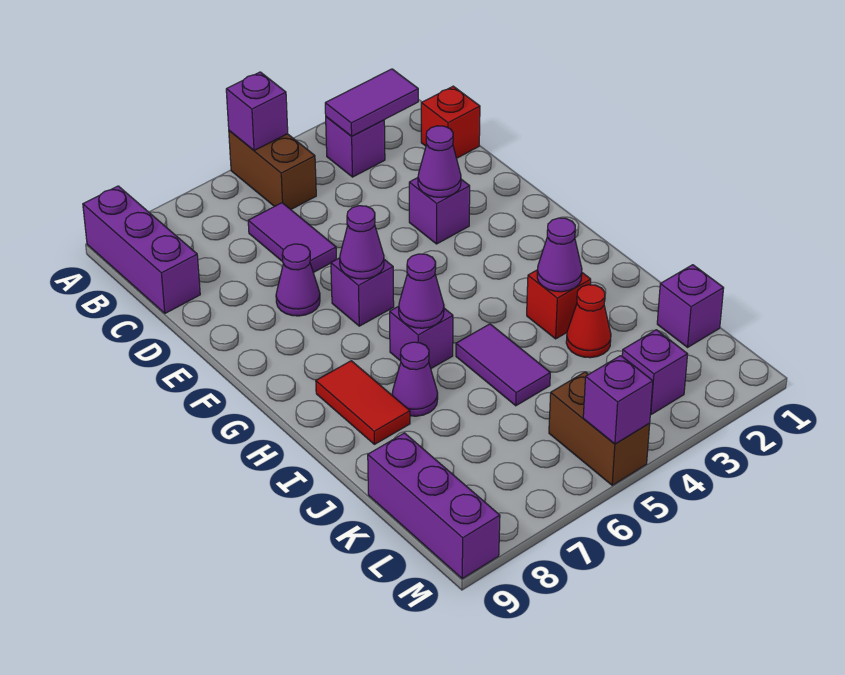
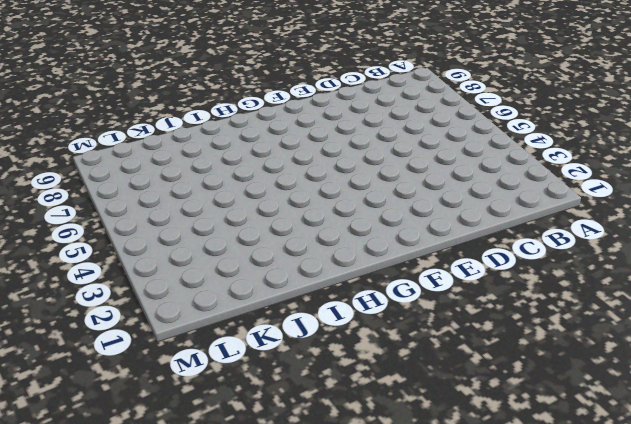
none -> brown 1x2 brick [229,131,316,209]
none -> purple 1x3 brick [83,186,200,313]
none -> purple 1x1 brick [326,117,385,177]

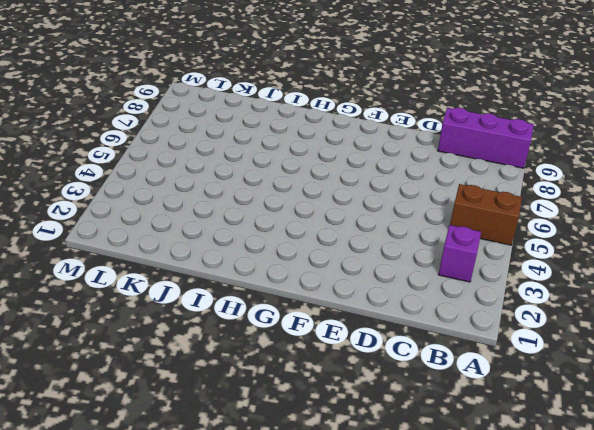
none -> red 1x1 brick [421,86,480,158]
none -> purple 1x2 tile [248,203,336,273]
none -> purple 1x1 brick [409,178,470,244]

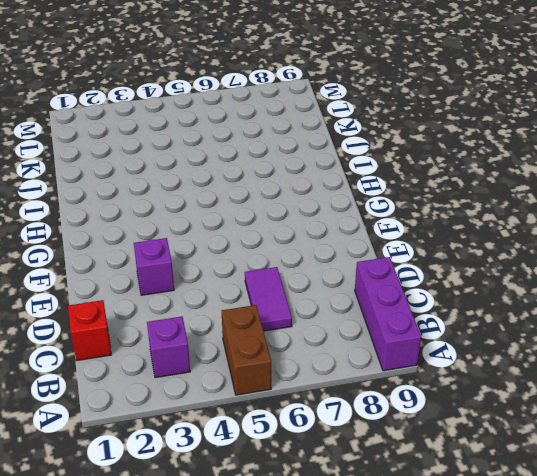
none -> purple 1x1 cone [276,244,320,316]
none -> purple 1x1 brick [331,258,394,326]
none -> purple 1x1 brick [390,306,453,368]

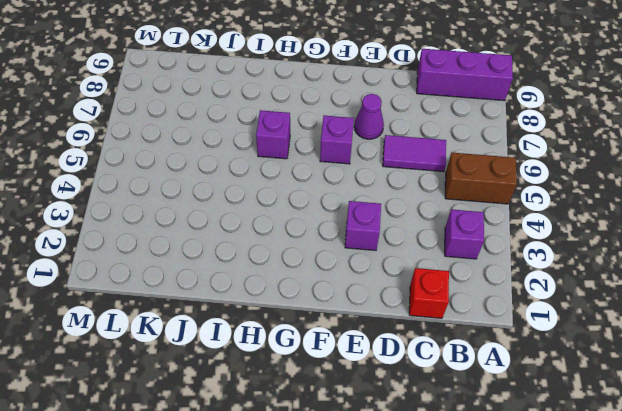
none -> red 1x2 tile [316,361,410,444]
none -> red 1x1 brick [527,270,591,339]
none -> purple 1x2 tile [456,324,550,406]

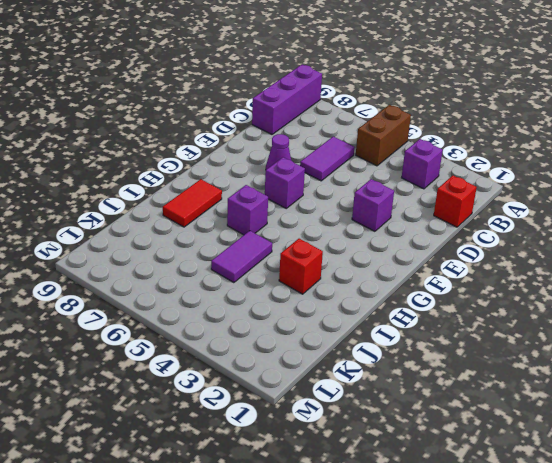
none -> purple 1x1 cone [392,342,438,416]
none -> red 1x1 cone [566,285,611,358]
none -> purple 1x1 brick [657,265,724,347]

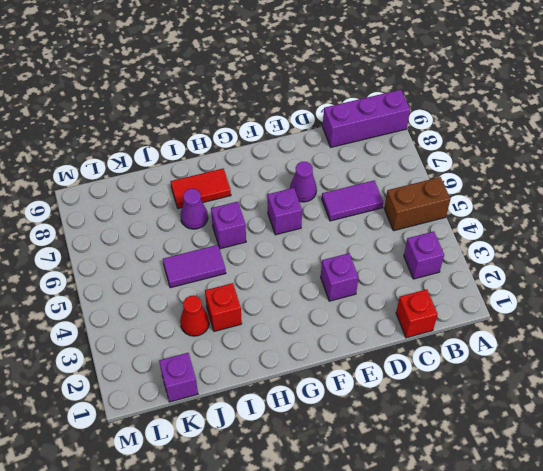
none -> purple 1x3 brick [368,433,500,579]
none -> purple 1x1 brick [622,330,688,415]
none -> brown 1x2 brick [549,372,650,485]

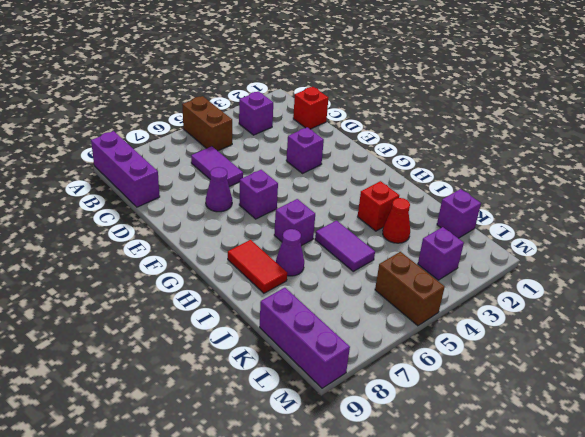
none -> purple 1x1 brick [226,72,288,151]
none -> purple 1x2 tile [325,69,418,136]
none -> purple 1x1 cone [418,126,461,197]

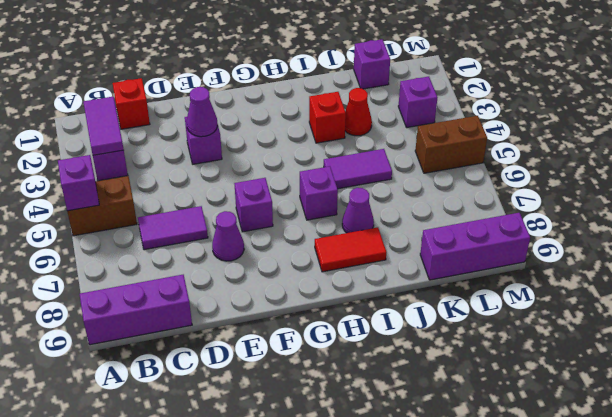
none -> purple 1x1 cone [340,206,384,279]
none -> purple 1x1 cone [399,254,444,328]
none -> purple 1x1 cone [537,218,582,292]

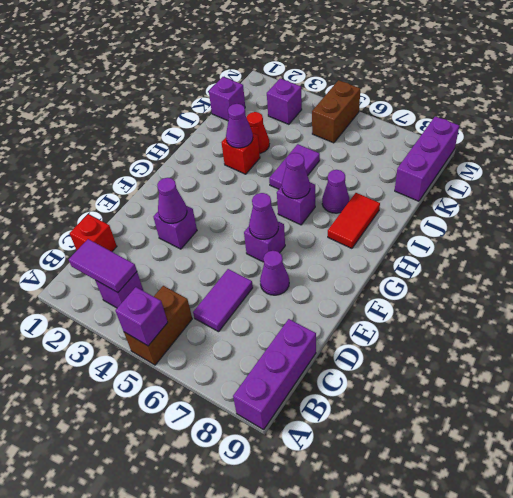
none -> purple 1x1 brick [583,356,653,444]

